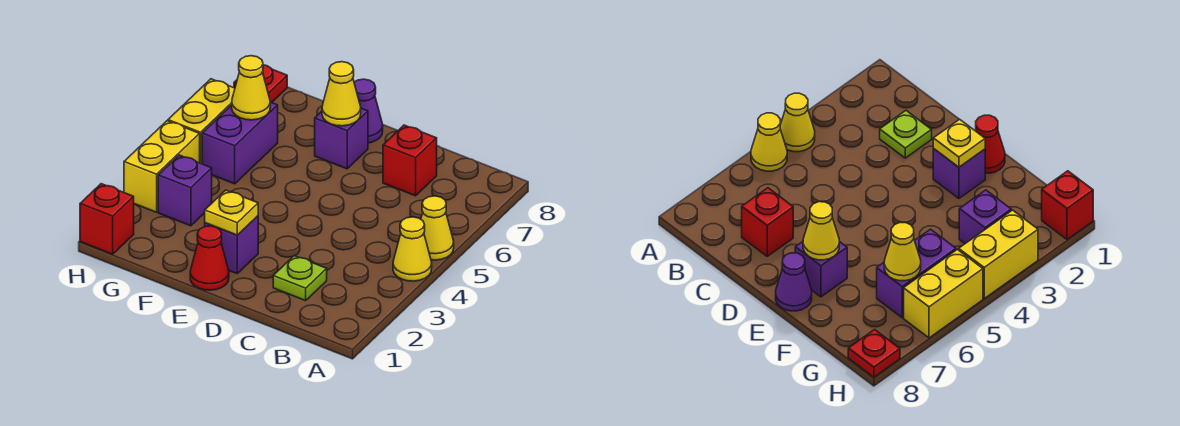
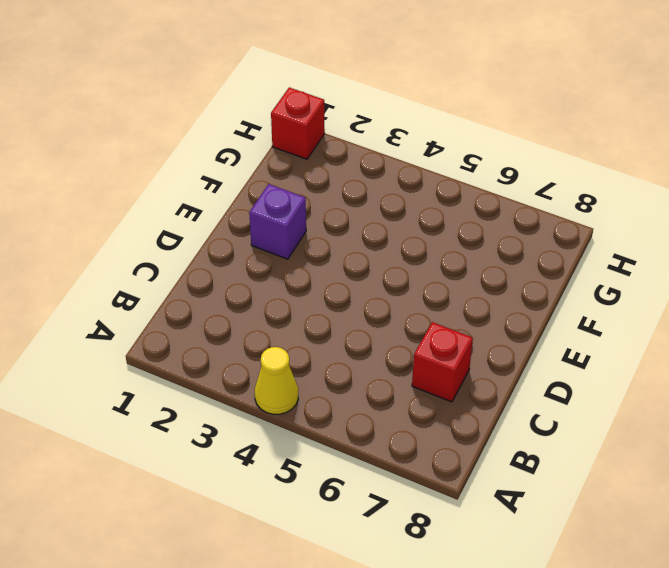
none -> yellow 1x1 cone [421,196,454,260]
none -> lime 1x1 plate [273,256,327,301]
none -> red 1x1 cone [190,226,229,290]

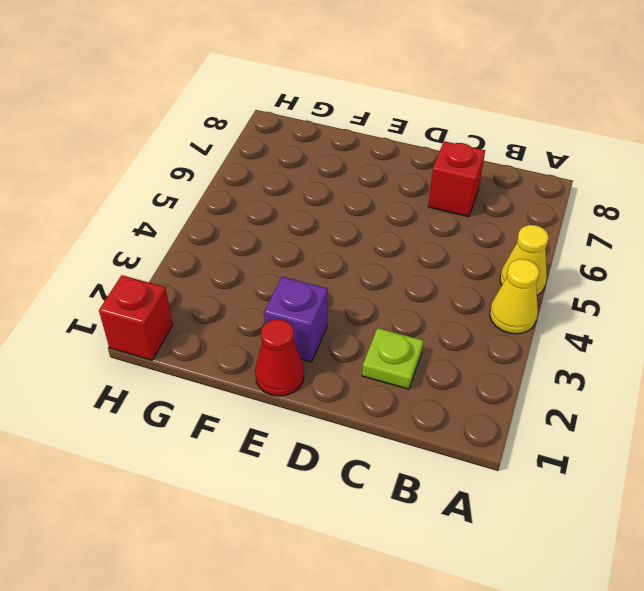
none -> purple 1x1 brick [315,108,368,169]
none -> purple 1x1 cone [354,79,383,143]
none -> purple 1x1 brick [158,155,212,226]

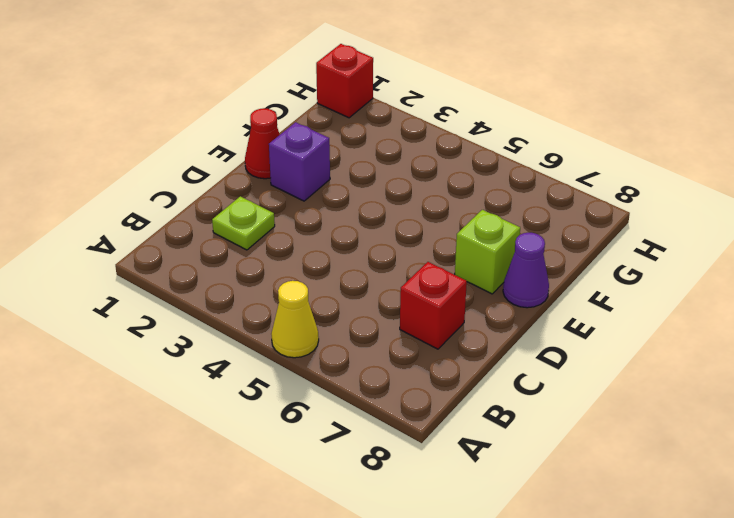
lime 1x1 brick [455,210,520,294] -> purple 1x1 brick [315,108,368,169]
none -> yellow 1x1 cone [393,217,432,281]
none -> purple 1x1 brick [158,155,212,226]
none -> purple 1x2 brick [202,102,278,184]

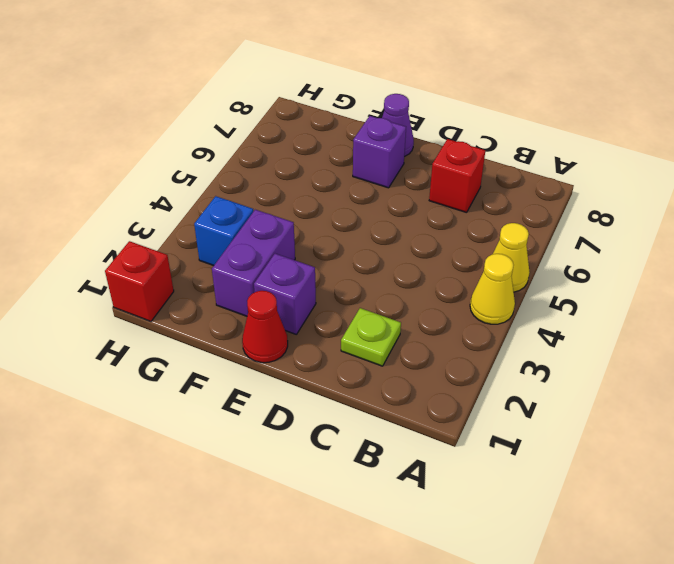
purple 1x2 brick [212,210,295,316] -> purple 1x2 brick moved to [202,102,278,184]
blue 1x1 brick [194,196,253,266] -> purple 1x1 brick [158,155,212,226]
none -> yellow 1x2 brick [124,121,200,212]
none -> yellow 1x2 brick [168,79,235,164]
none -> red 1x1 plate [234,65,287,103]

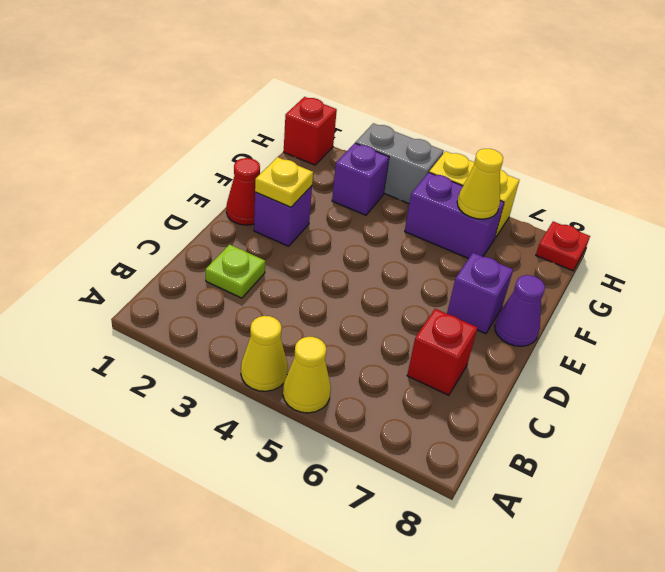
grey 1x2 brick [355,123,444,204] -> yellow 1x2 brick [124,121,200,212]
none -> yellow 1x1 cone [322,62,361,126]

